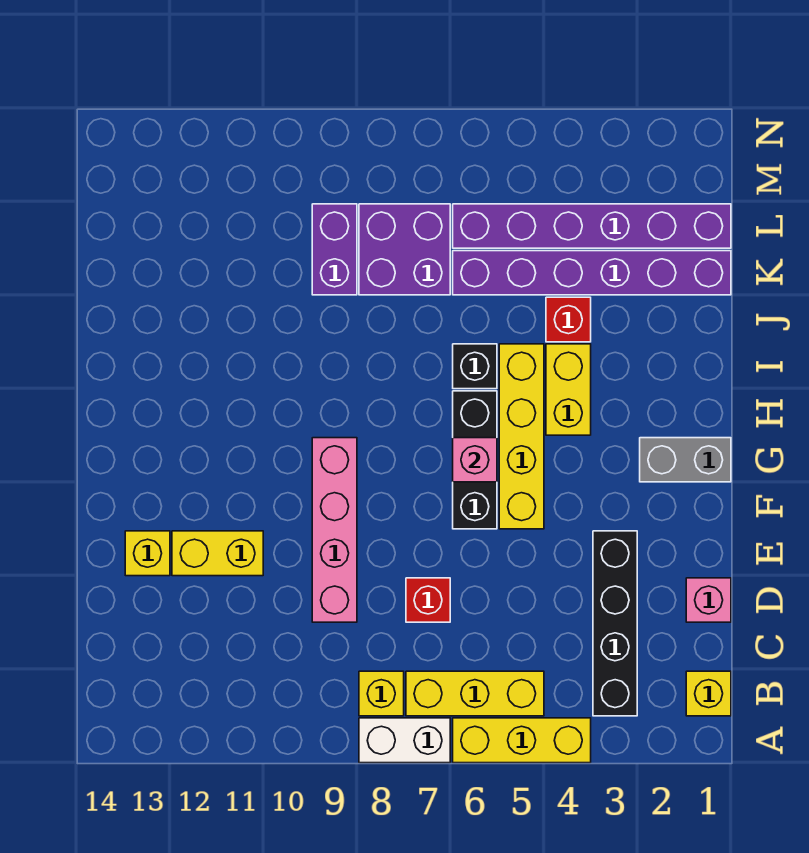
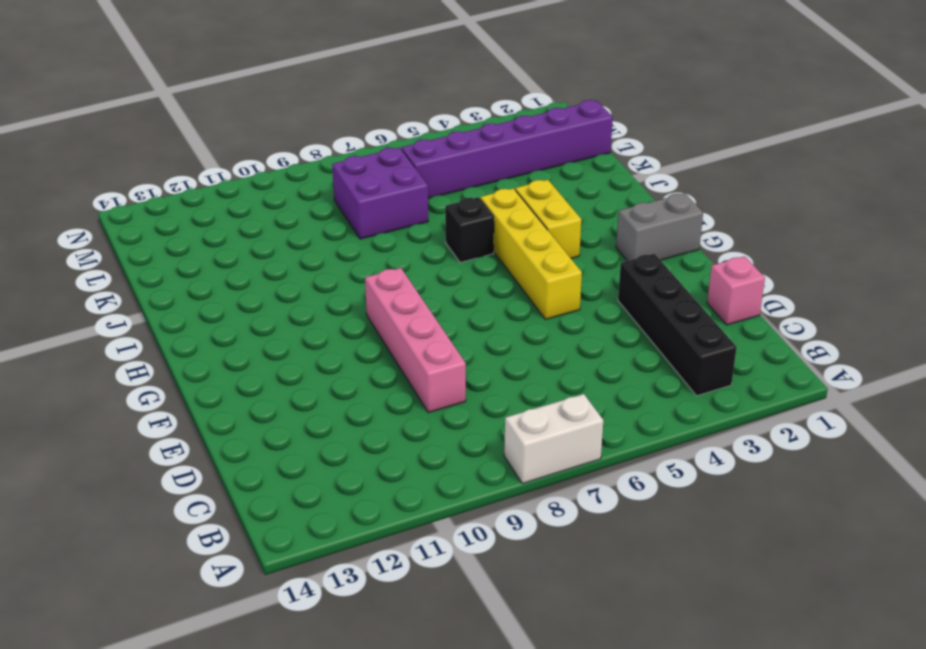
none -> yellow 1x3 brick [453,718,591,763]
none -> yellow 1x1 brick [686,671,731,716]
none -> yellow 1x3 brick [406,671,544,716]

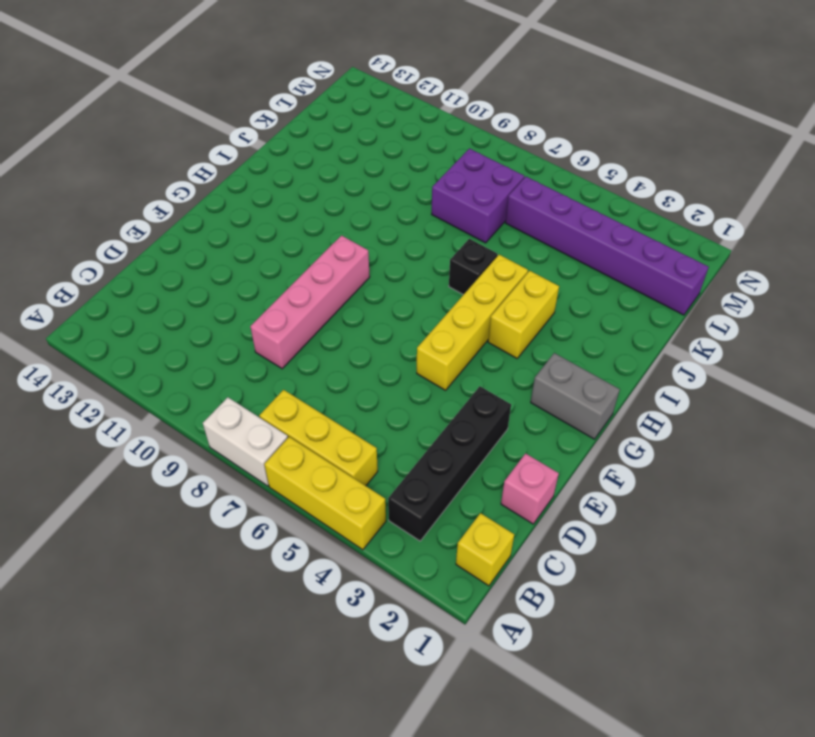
none -> yellow 1x1 brick [359,671,404,716]
none -> red 1x1 brick [406,578,450,622]
none -> yellow 1x2 brick [172,531,263,576]

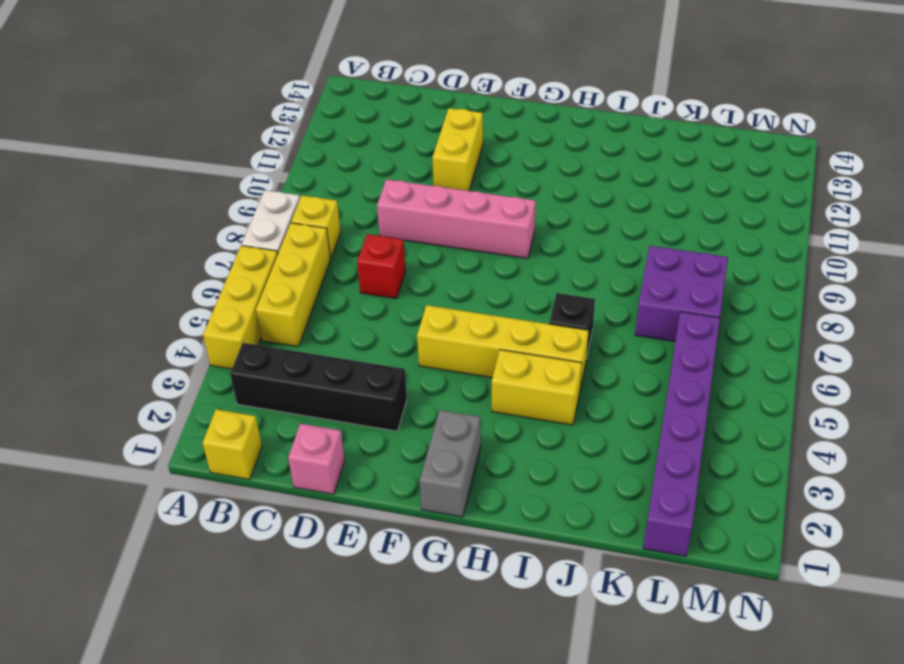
none -> yellow 1x1 brick [125,531,170,576]
none -> black 1x3 brick [453,391,497,529]
none -> red 1x1 brick [546,297,591,342]

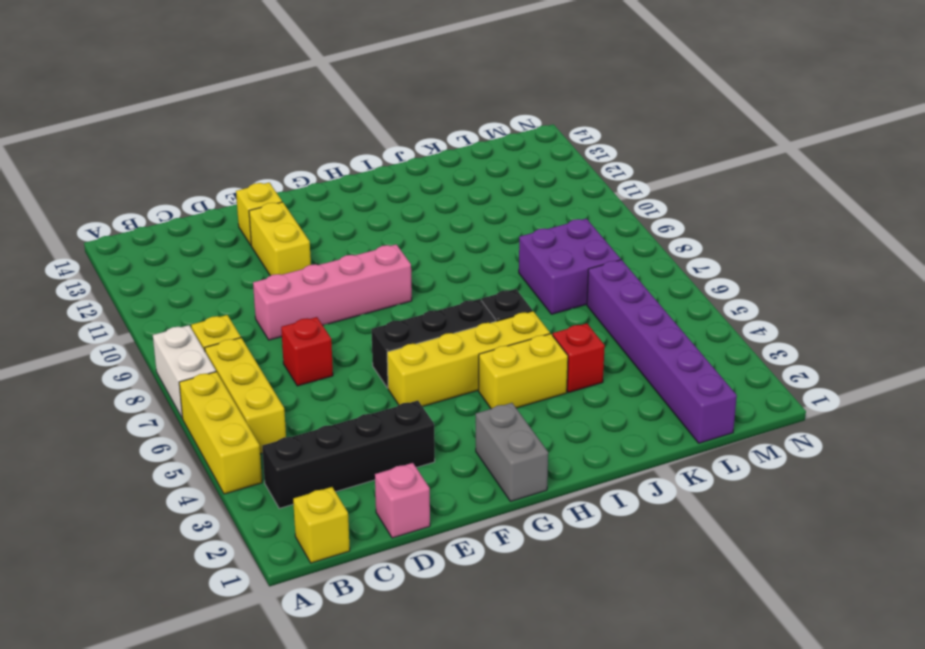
none -> purple 1x6 brick [453,251,731,295]
none -> purple 1x2 brick [312,204,357,295]
none -> pink 1x1 brick [453,438,497,482]

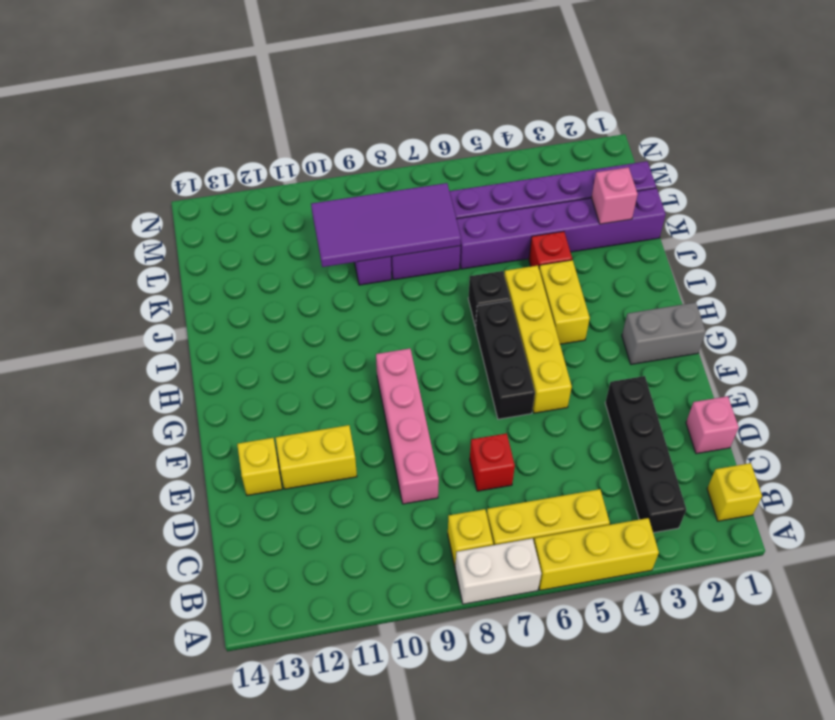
pink 1x1 brick [591,167,638,224] -> pink 1x1 brick moved to [453,438,497,482]
purple 2x4 tile [311,183,461,267] -> none

